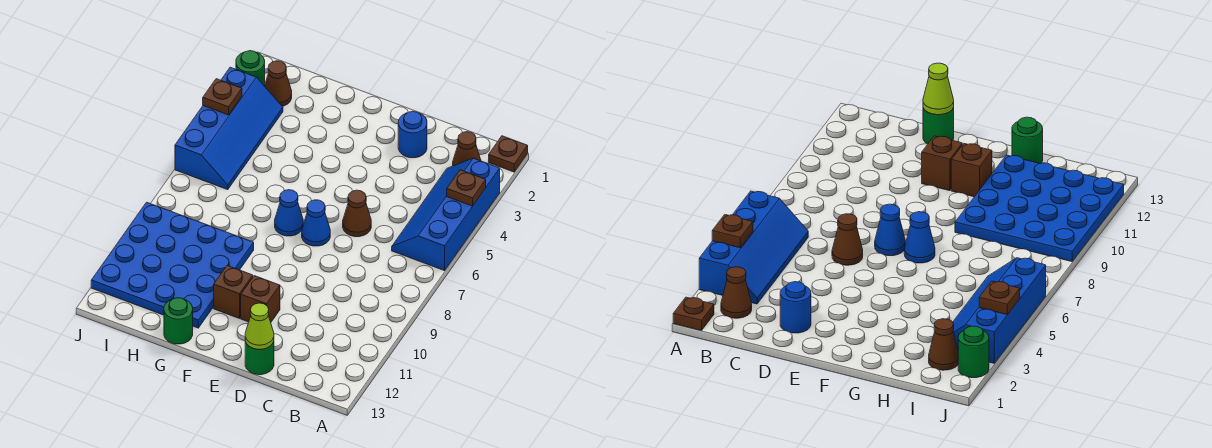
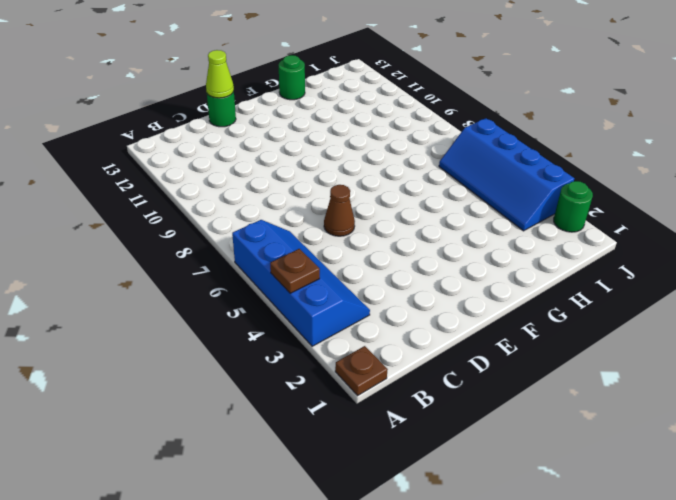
none -> brown 1x1 cone [453,132,481,166]
none -> blue 1x1 round brick [398,111,427,158]
none -> blue 1x1 cone [302,200,330,246]

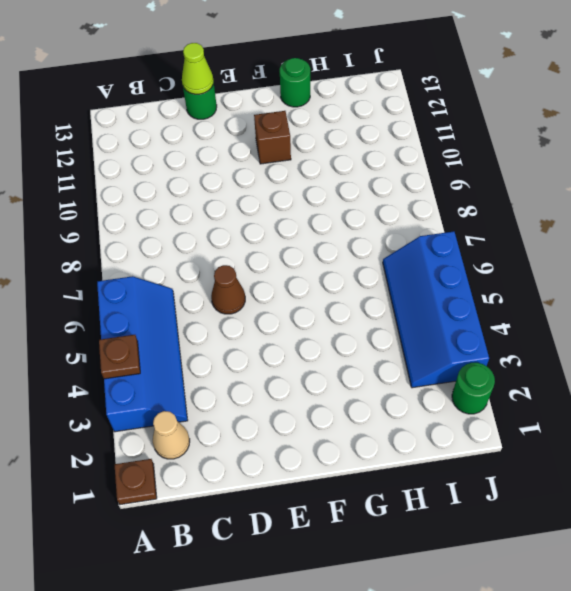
tan 1x1 cone [153,411,190,459] -> brown 1x1 cone [453,132,481,166]
none -> blue 1x1 round brick [398,111,427,158]
none -> blue 1x1 cone [302,200,330,246]
none -> brown 1x1 brick [241,276,280,322]

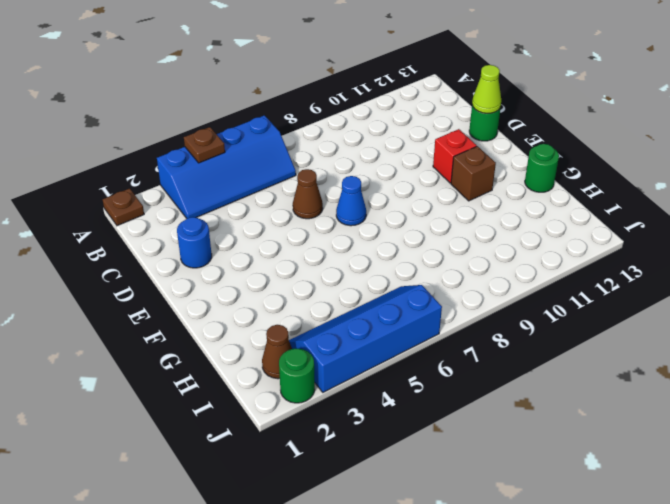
red 1x1 brick [433,129,477,183] -> brown 1x1 brick [241,276,280,322]
none -> brown 1x1 cone [453,132,481,166]
none -> blue 1x1 cone [275,190,303,236]
none -> blue 4x4 plate [91,202,254,328]

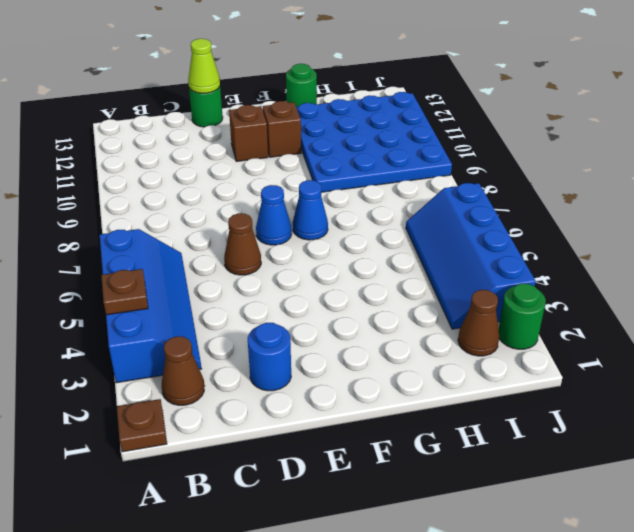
none -> brown 1x1 plate [203,79,242,115]

